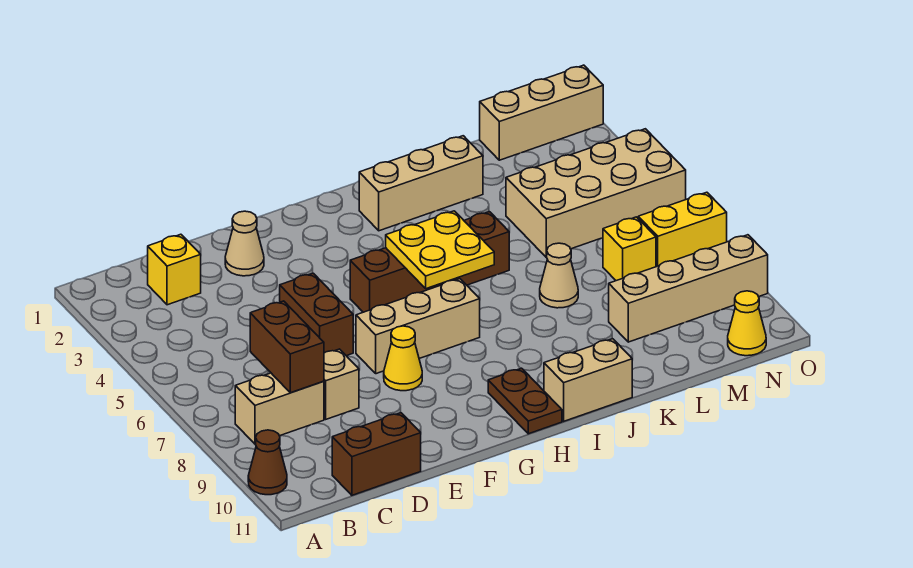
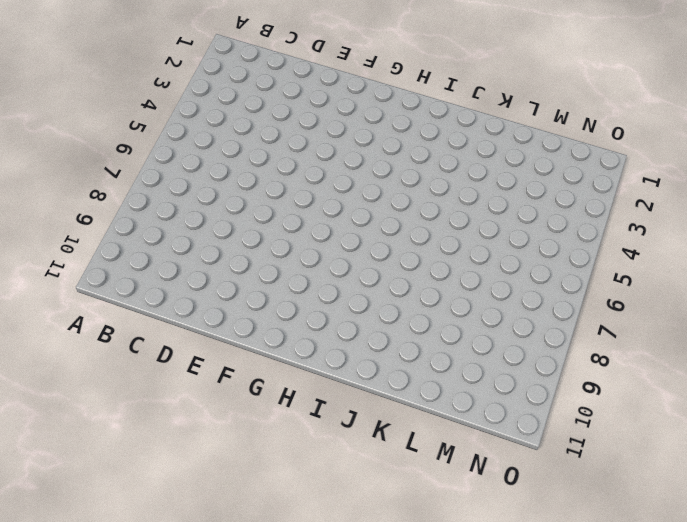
none -> brown 1x1 cone [248,430,287,495]
none -> tan 1x2 brick [235,373,324,444]
none -> yellow 1x1 brick [148,234,201,305]

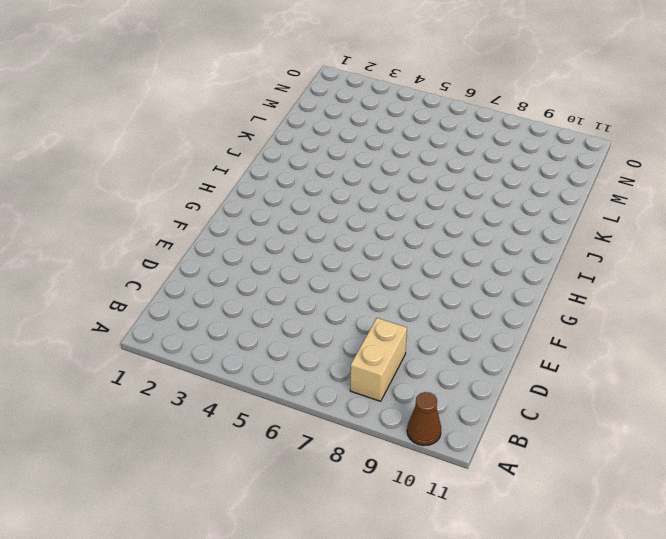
none -> yellow 1x1 brick [148,234,201,305]
none -> brown 1x2 brick [332,413,421,495]
none -> tan 1x1 brick [324,349,359,419]

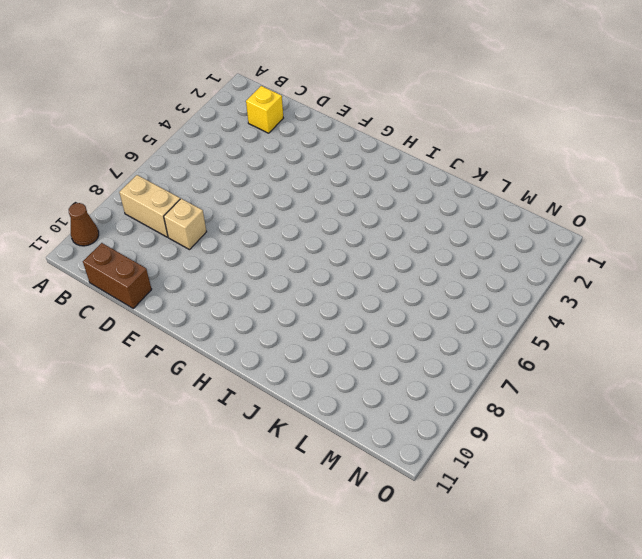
none -> tan 1x1 cone [225,211,264,276]
none -> brown 1x2 brick [280,273,353,356]
none -> tan 1x3 brick [356,279,480,374]

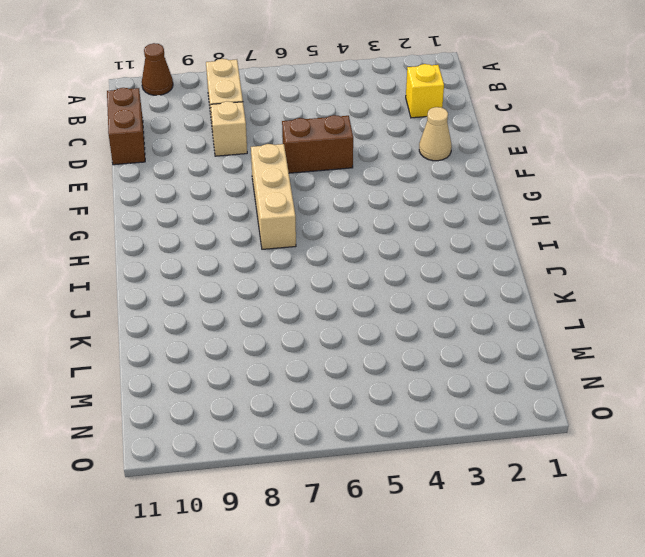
none -> yellow 1x1 cone [384,326,422,391]
none -> brown 1x4 brick [350,212,509,312]
none -> brown 1x2 plate [488,368,562,434]

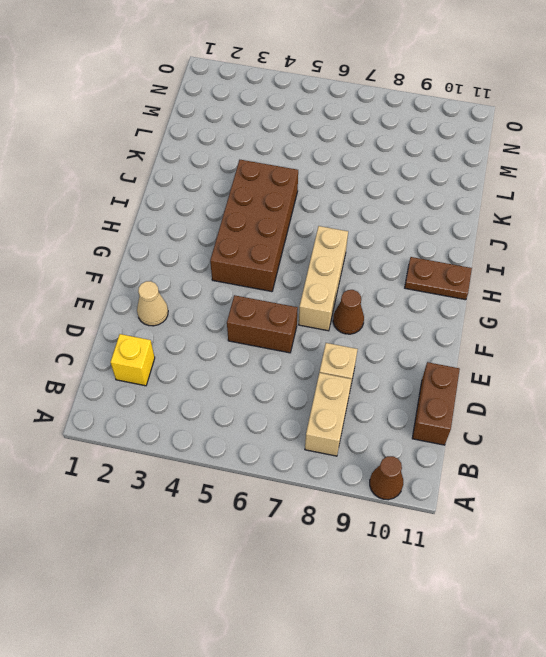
brown 1x1 cone [333,290,364,334] -> yellow 1x1 cone [384,326,422,391]
brown 2x4 brick [210,160,298,292] -> brown 1x4 brick [350,212,509,312]
none -> tan 1x3 brick [359,136,483,231]
none -> tan 1x2 brick [544,339,632,421]
none -> tan 1x1 cone [540,243,578,308]

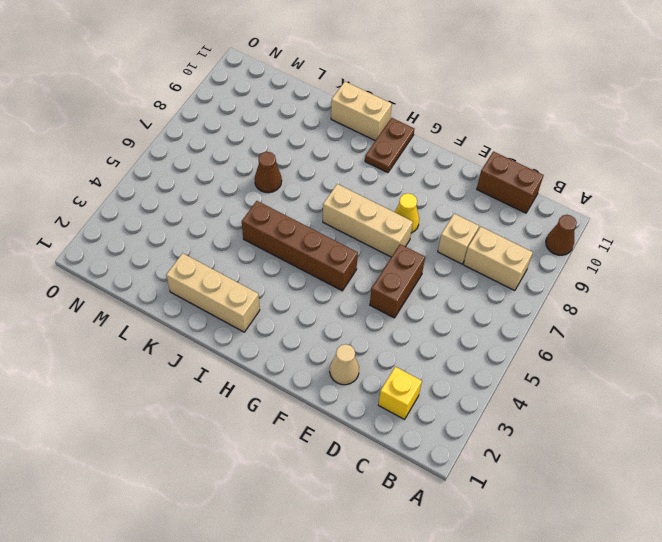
brown 1x1 cone [255,152,282,193] -> tan 1x1 cone [540,243,578,308]
none -> tan 2x4 brick [506,129,686,257]
none -> tan 1x4 brick [609,235,768,342]
none -> tan 1x3 brick [480,65,603,160]

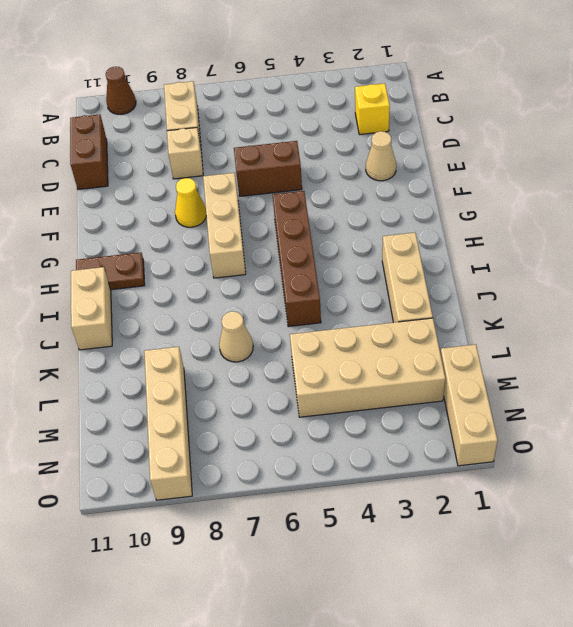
tan 2x4 brick [290,318,445,417] -> tan 2x4 brick turned to [506,129,686,257]
none -> yellow 1x1 brick [603,217,656,281]
none -> yellow 1x2 brick [638,192,727,267]
none -> yellow 1x1 cone [728,291,766,356]

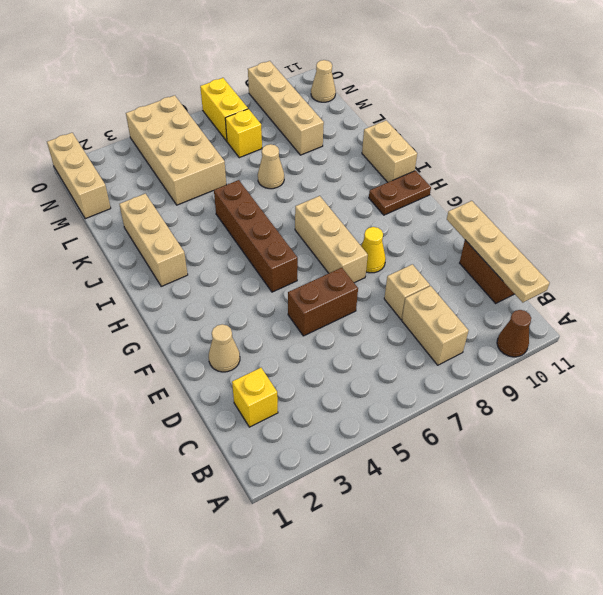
tan 1x4 plate [447,201,550,303] -> none
tan 1x1 cone [311,60,336,102] -> yellow 1x1 cone [728,291,766,356]
none -> brown 1x2 brick [250,301,324,393]
none -> yellow 2x2 plate [386,211,494,289]

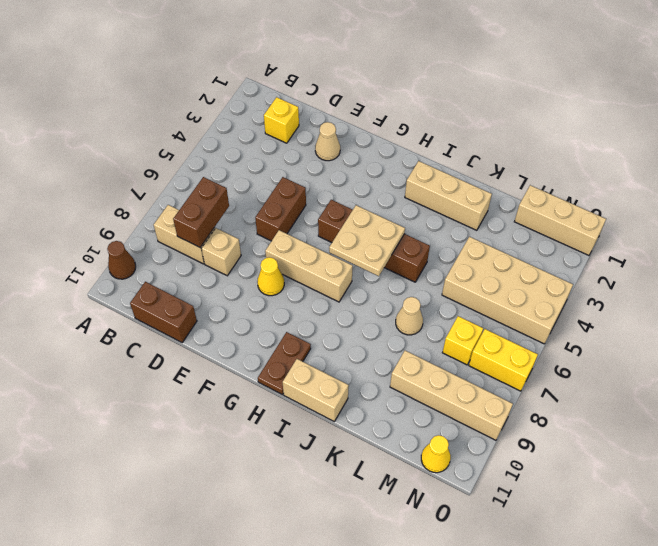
tan 2x2 plate [329,205,405,276] -> yellow 2x2 plate [386,211,494,289]

